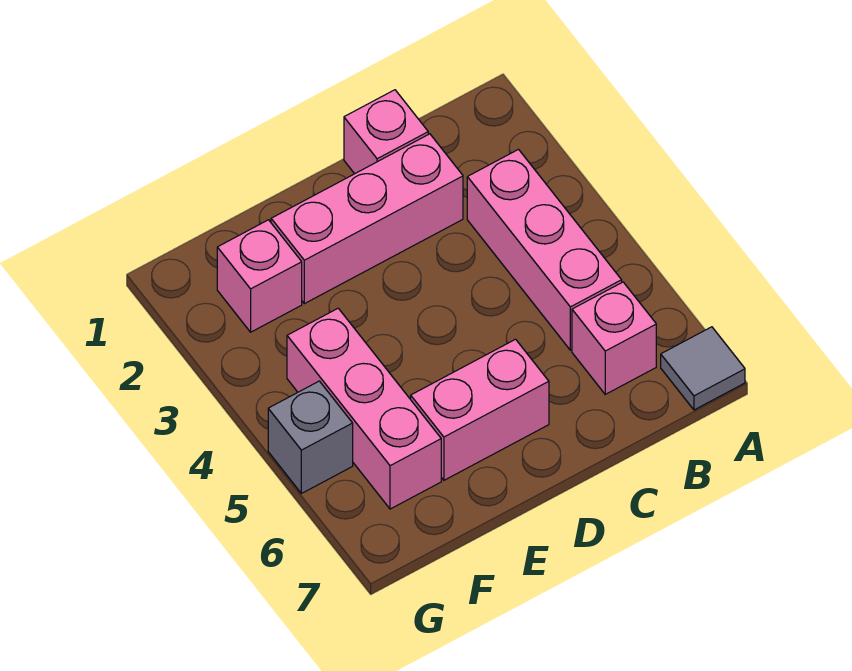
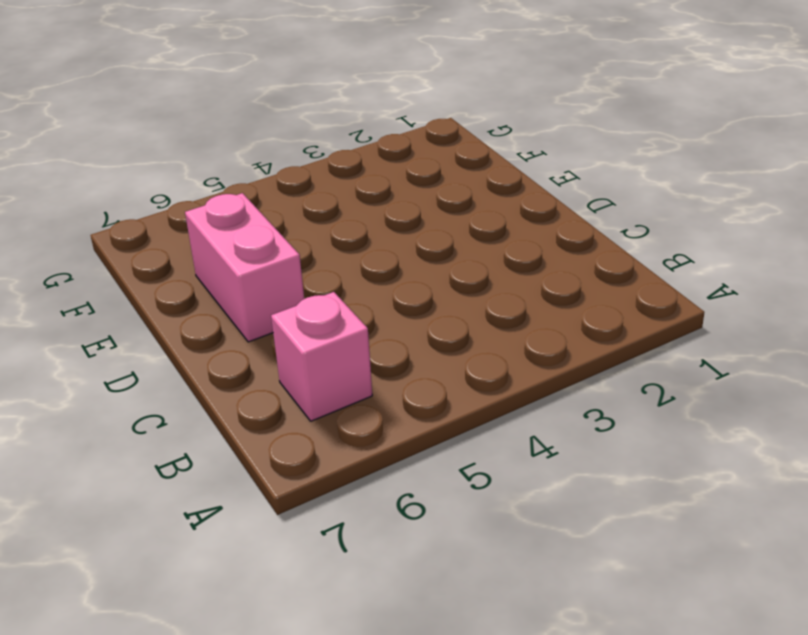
none -> grey 1x1 tile [661,327,745,410]
none -> pink 1x3 brick [467,150,622,350]

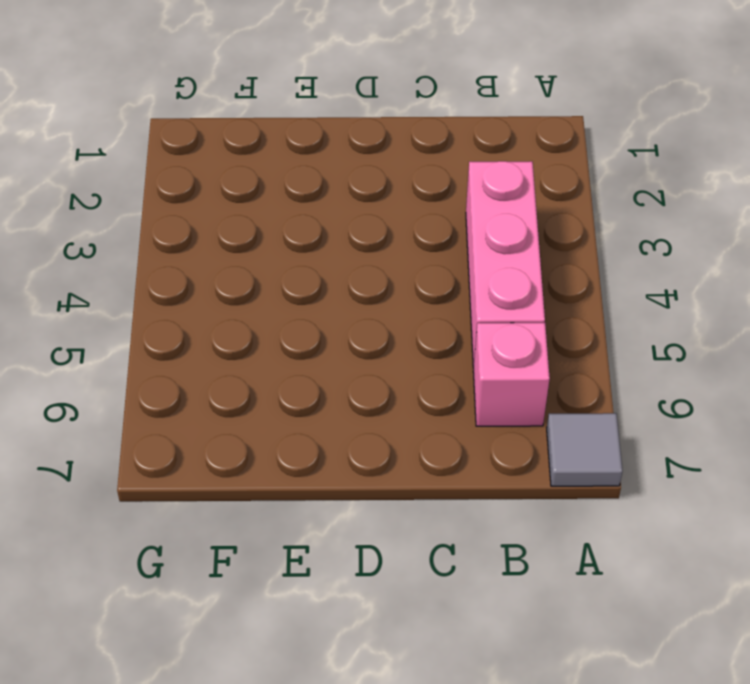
none -> pink 1x1 brick [344,90,428,174]
none -> pink 1x3 brick [271,134,463,304]

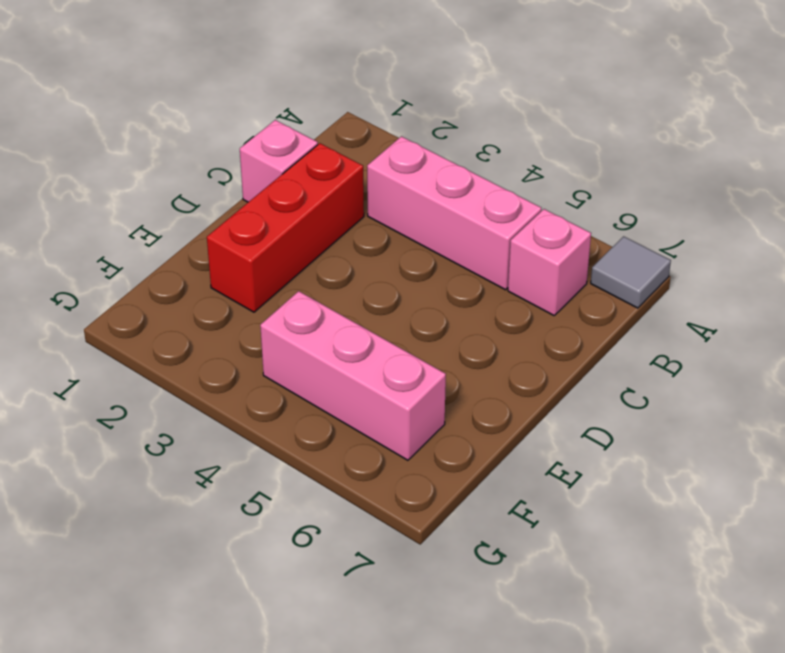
red 1x3 brick [207,143,364,312] -> pink 1x3 brick [271,134,463,304]
none -> pink 1x2 brick [411,339,549,480]
none -> pink 1x1 brick [217,220,302,332]

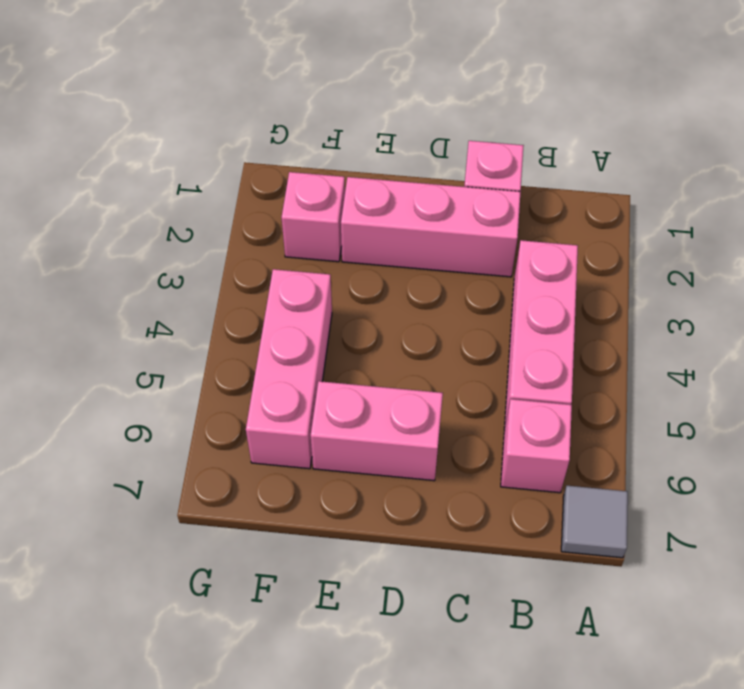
none -> grey 1x1 brick [268,381,353,493]

